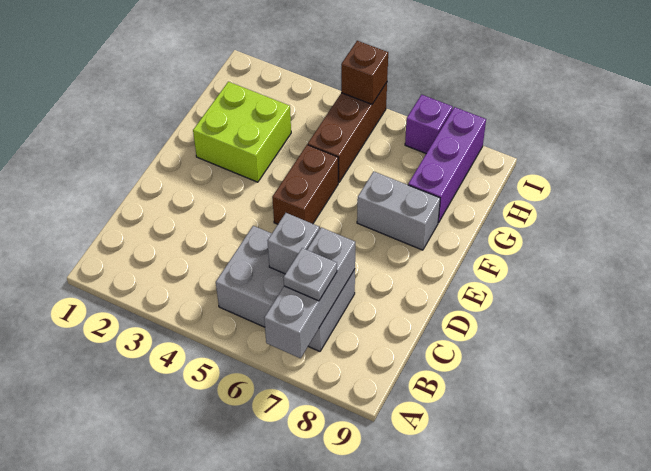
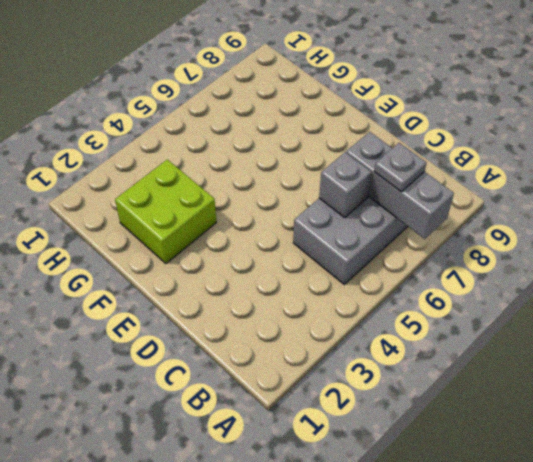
none -> brown 1x2 brick [272,145,338,224]
none -> grey 1x2 brick [357,172,440,250]

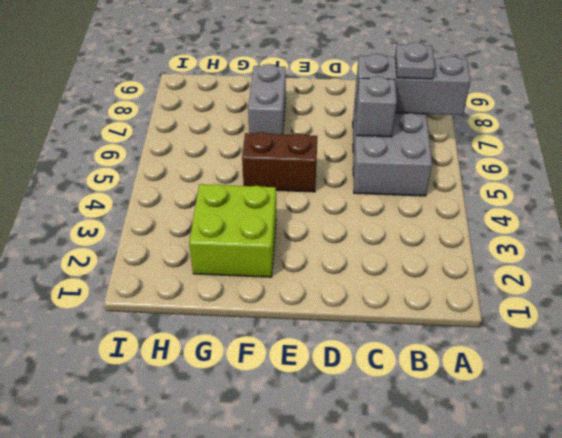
none -> brown 1x3 brick [308,82,387,182]
none -> purple 1x3 brick [408,107,486,223]

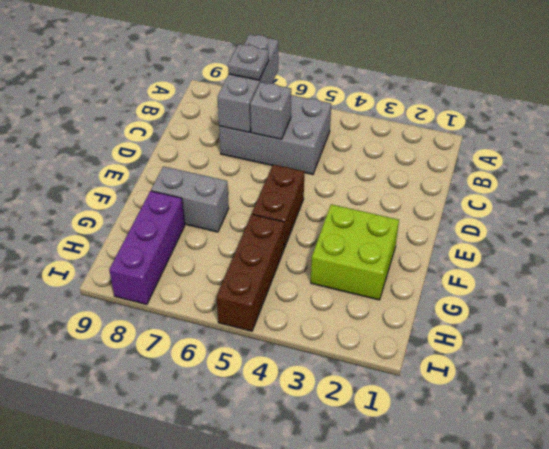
none -> purple 1x1 brick [405,95,453,153]
none -> brown 1x1 brick [341,41,388,104]

